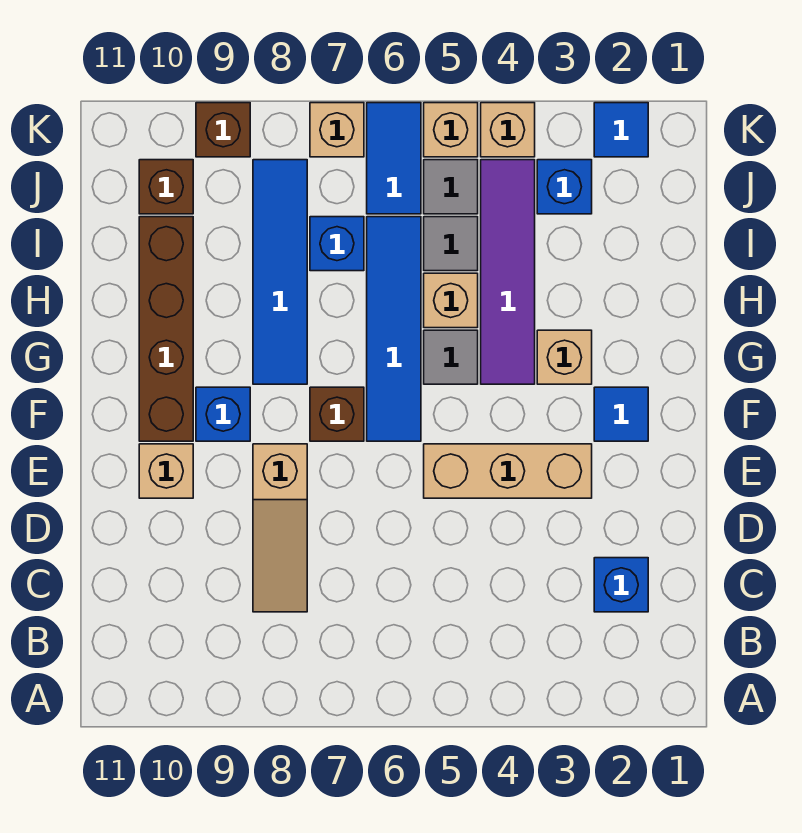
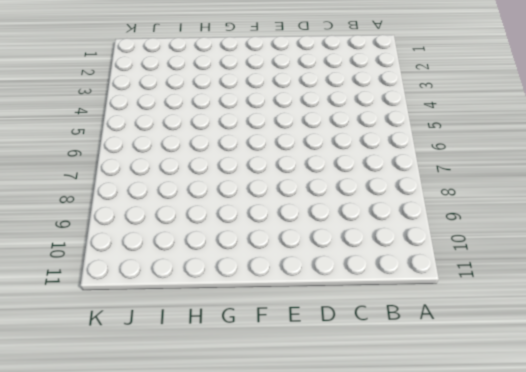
none -> blue 1x1 brick [594,558,648,612]
none -> tan 1x3 slope [253,444,307,612]
none -> tan 1x3 brick [424,444,592,498]

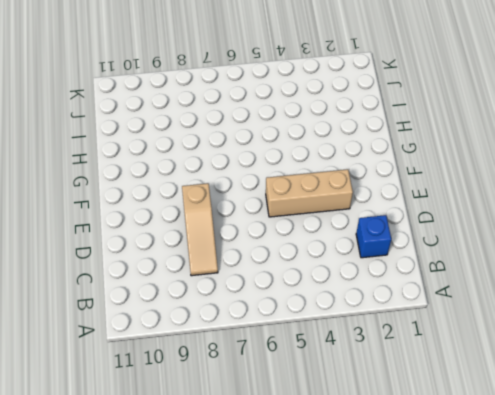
none -> tan 1x1 brick [139,444,193,498]
none -> blue 1x1 tile [594,387,648,441]
none -> blue 1x4 tile [367,217,421,441]

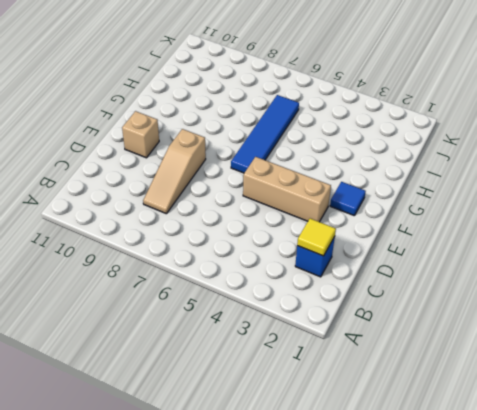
yellow 1x1 tile [297,218,336,256] -> none
none -> brown 1x1 brick [310,387,364,441]
none -> blue 1x1 brick [196,387,250,441]
none -> brown 1x4 brick [139,217,193,441]

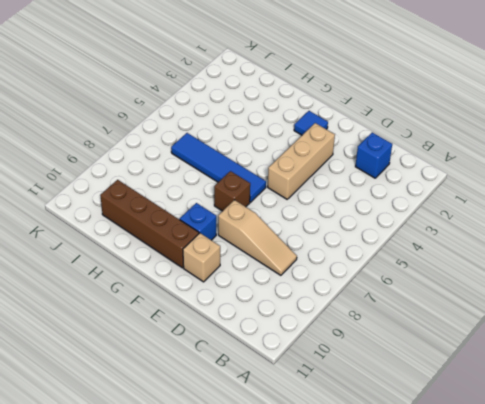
none -> tan 1x1 brick [537,330,592,384]
none -> purple 1x4 tile [481,160,535,384]
none -> grey 1x1 tile [424,330,478,384]

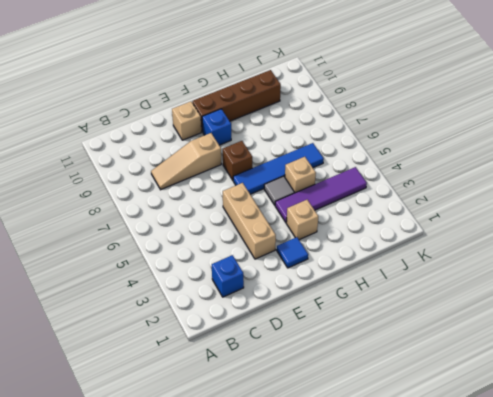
none -> blue 1x4 tile [253,160,307,384]
none -> grey 1x1 tile [424,217,478,271]
none -> blue 1x1 brick [310,217,364,271]

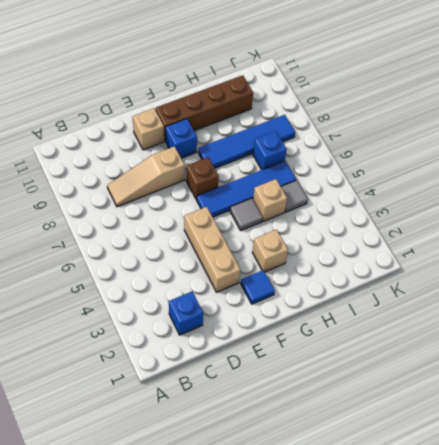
none -> purple 1x4 tile [481,160,535,384]
none -> blue 1x1 brick [537,160,592,214]
none -> grey 1x1 tile [424,160,478,214]

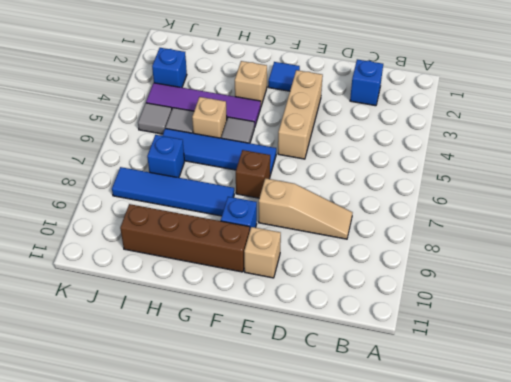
none -> blue 1x2 tile [367,103,421,214]
none -> brown 1x1 brick [139,160,193,214]
none -> blue 1x1 tile [594,103,648,157]

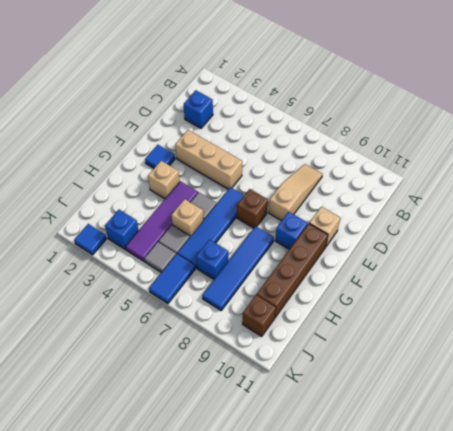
none -> tan 1x1 brick [481,103,535,157]
none -> tan 1x1 brick [424,103,478,157]
none -> tan 1x1 brick [310,103,364,157]

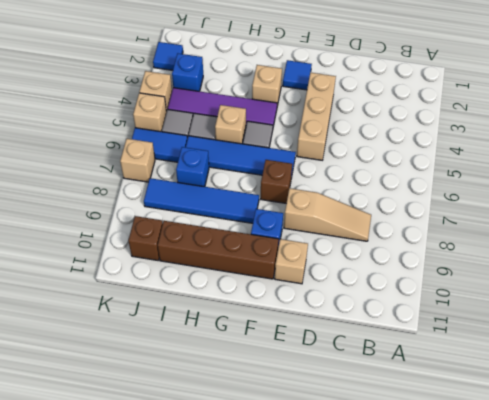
none -> blue 1x1 brick [594,558,648,612]
none -> brown 1x1 brick [196,103,250,157]

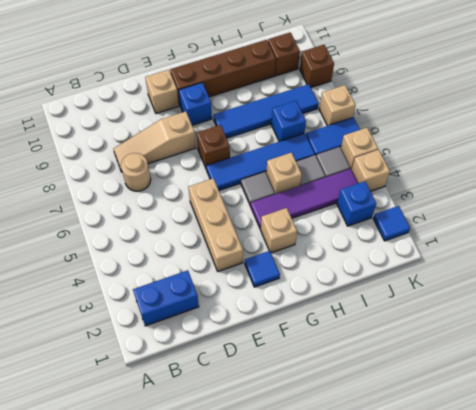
blue 1x2 brick [133,270,199,326] -> blue 1x1 brick [594,558,648,612]
tan 1x1 round brick [121,153,151,191] -> none

